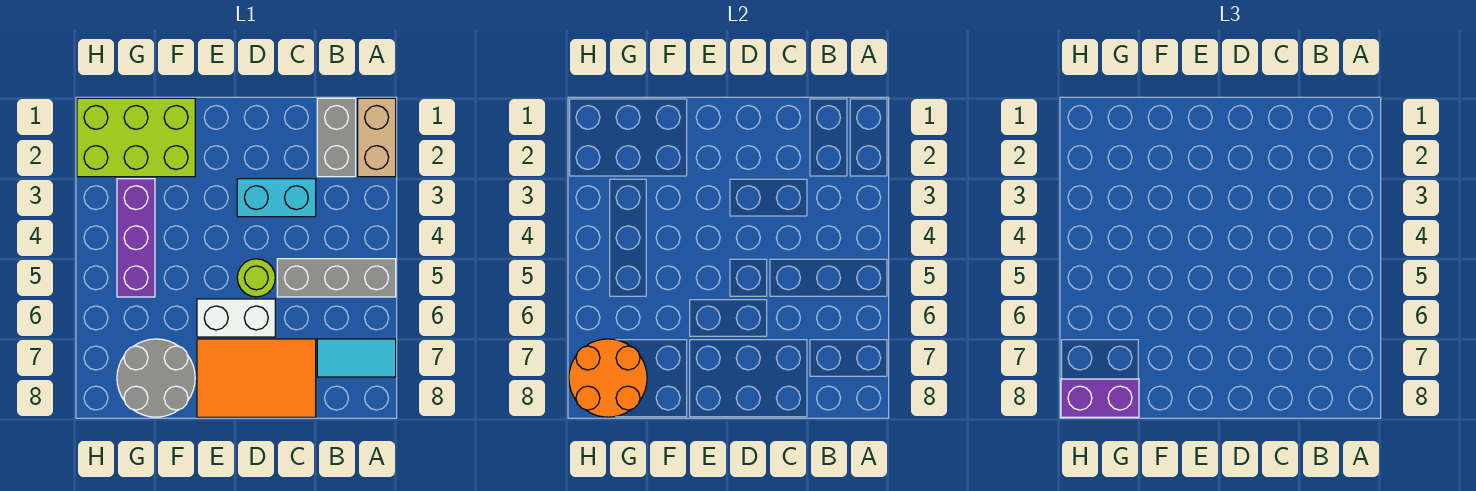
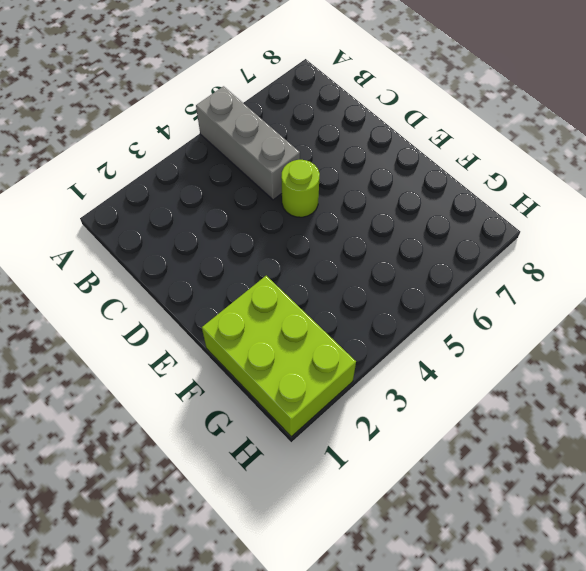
none -> tan 1x2 brick [358,98,396,177]
none -> cyan 1x2 tile [317,339,396,377]
none -> grey 1x2 brick [317,98,356,177]

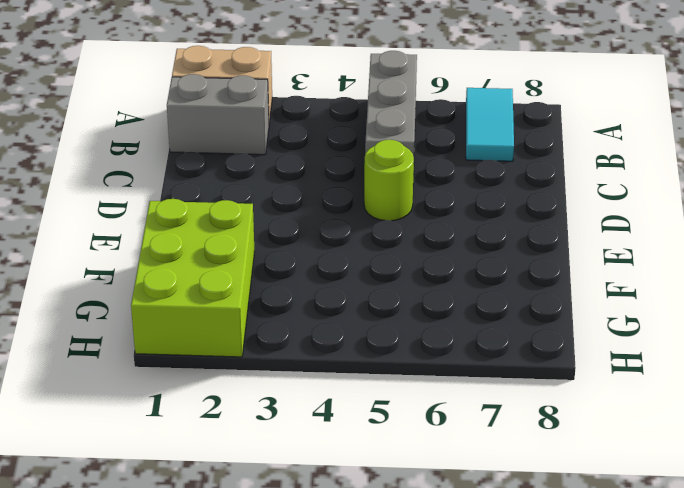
none -> cyan 1x2 brick [237,179,316,217]
none -> orange 2x3 tile [197,339,316,417]
none -> white 1x2 brick [197,299,275,337]

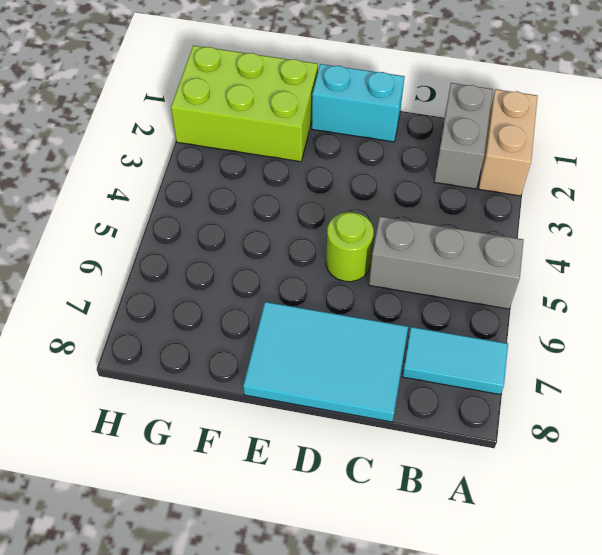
cyan 2x3 tile [243,302,408,422] -> orange 2x3 tile [197,339,316,417]
cyan 1x2 brick [312,64,405,142] -> cyan 1x2 brick moved to [237,179,316,217]
none -> white 1x2 brick [197,299,275,337]
none -> grey 2x2 round brick [117,339,195,417]
none -> purple 1x3 brick [117,179,155,297]

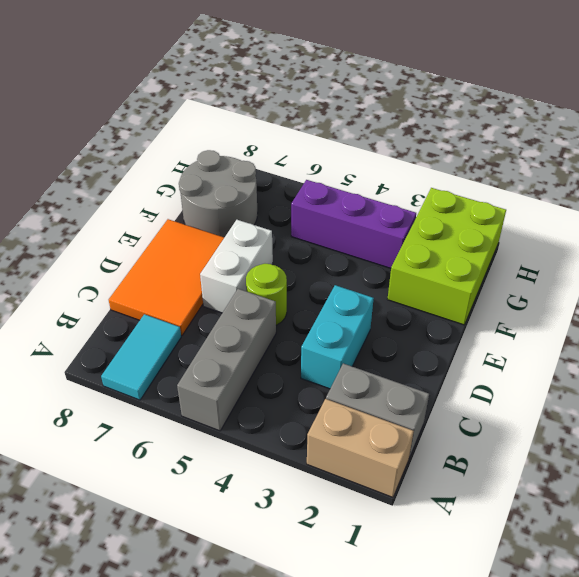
none -> orange 2x2 round brick [569,339,647,417]
none -> purple 1x2 brick [1061,379,1139,417]

